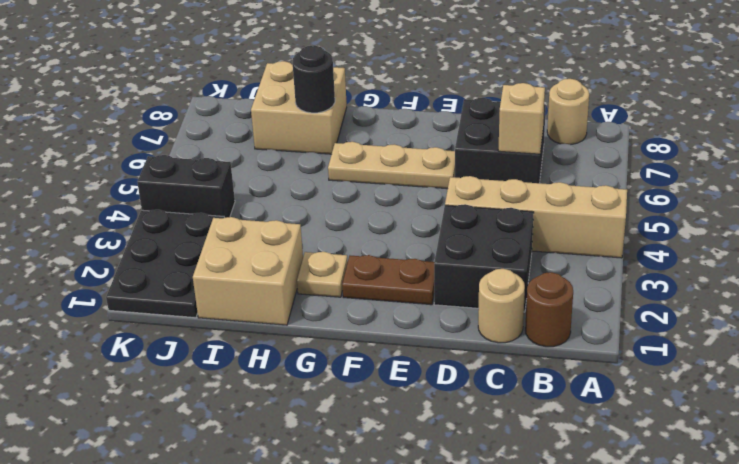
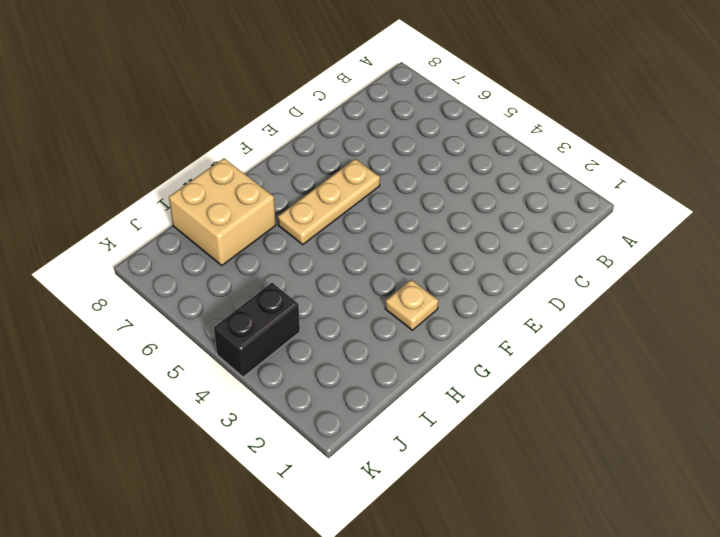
none -> tan 1x4 brick [445,176,627,258]
none -> brown 1x1 round brick [525,272,573,347]
none -> tan 1x1 round brick [547,79,589,145]

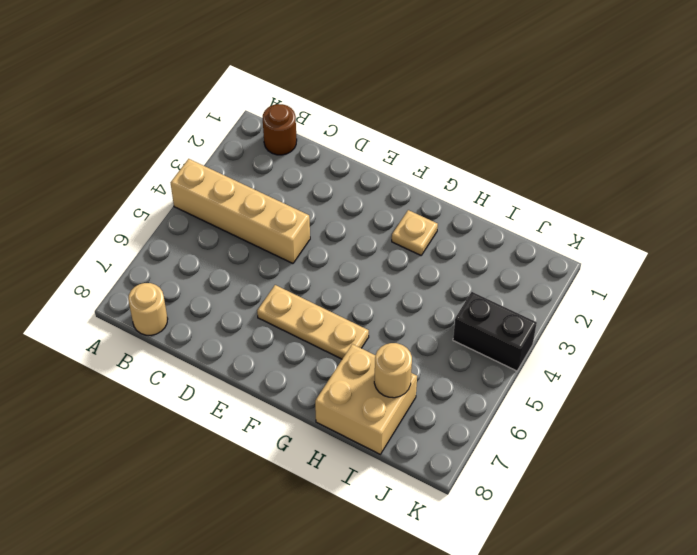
tan 1x1 round brick [374,343,412,398] -> tan 1x1 round brick moved to [478,269,525,343]
none -> black 2x2 brick [434,204,534,312]
none -> black 2x2 brick [455,98,546,183]
none -> brown 1x2 plate [342,255,434,305]

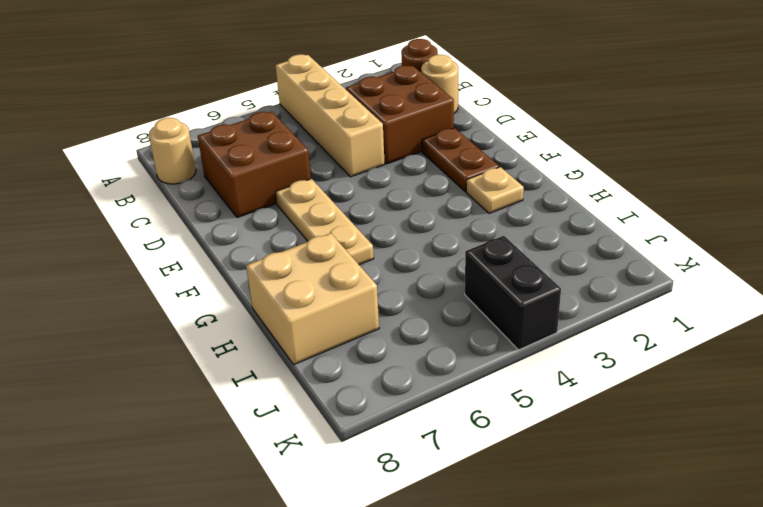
brown 2x2 brick [346,66,454,164] -> black 2x2 brick [434,204,534,312]
brown 2x2 brick [198,112,311,218] -> black 2x2 brick [455,98,546,183]
none -> tan 2x2 brick [193,217,303,325]
none -> black 2x3 plate [106,210,224,318]
none -> tan 1x1 brick [498,83,545,154]

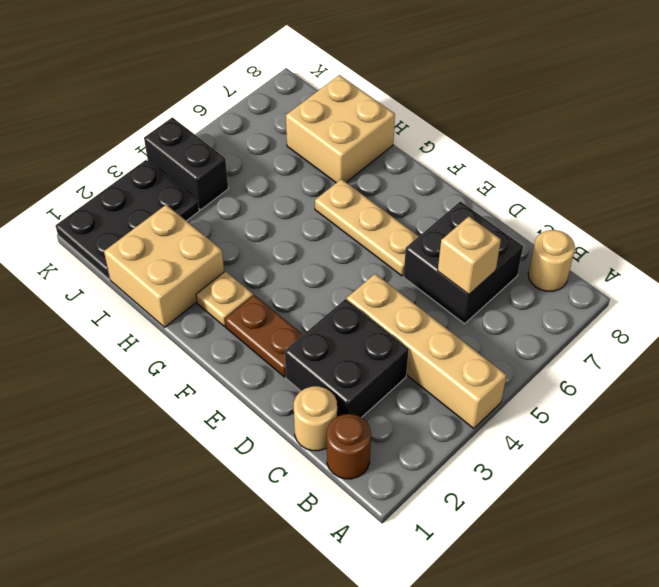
none -> black 1x1 round brick [293,45,335,113]

